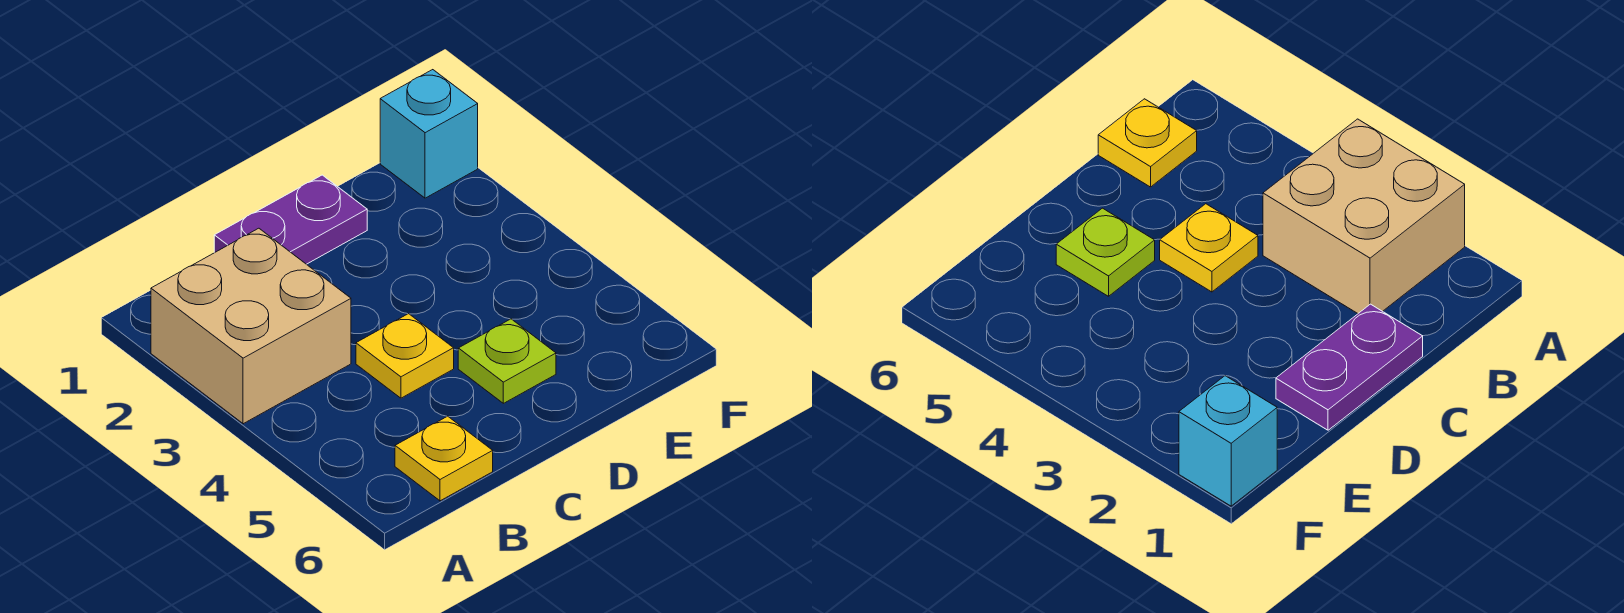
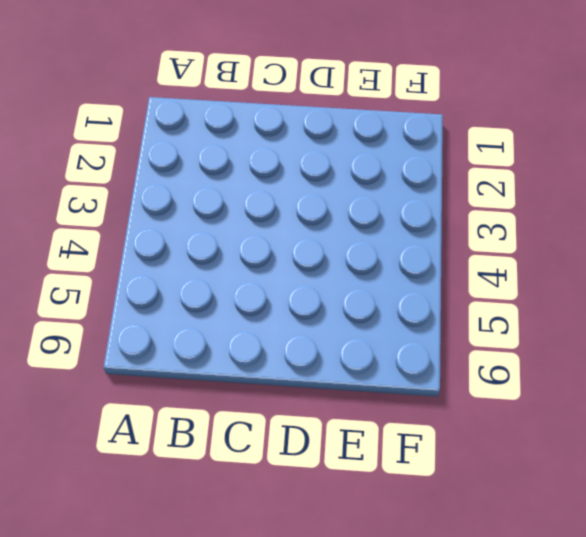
none -> tan 2x2 brick [151,228,351,424]
none -> yellow 1x1 plate [395,416,493,501]

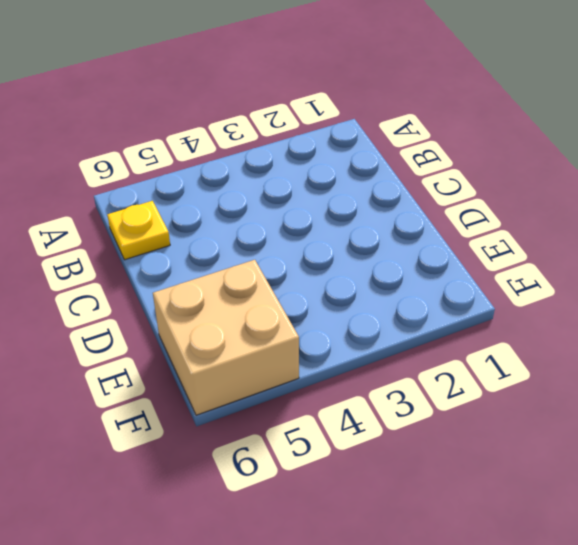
tan 2x2 brick [153,260,299,415] -> tan 2x2 brick moved to [151,228,351,424]
none -> purple 1x2 plate [214,175,367,264]
none -> yellow 1x1 plate [356,314,454,398]

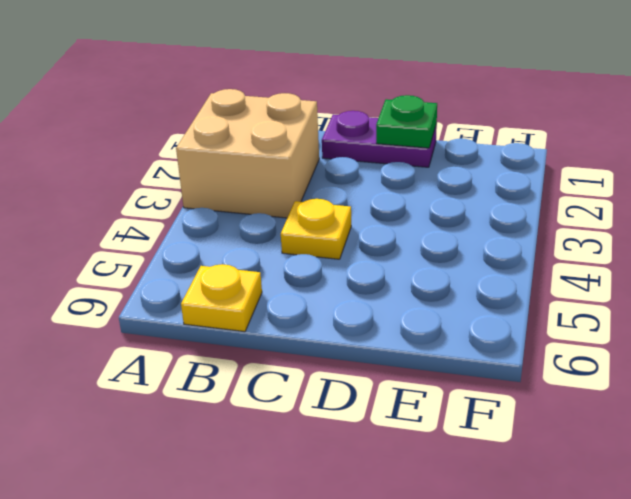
green 1x1 plate [376,95,437,148] -> none
none -> lime 1x1 plate [458,319,556,403]
none -> cyan 1x1 brick [380,70,478,198]

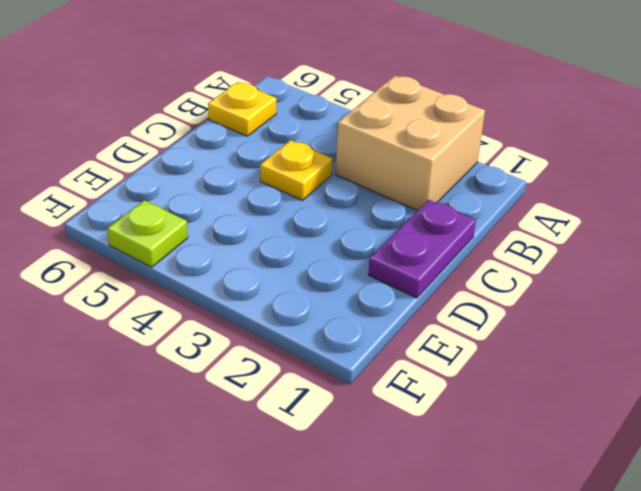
lime 1x1 plate [107,200,188,267] -> lime 1x1 plate moved to [458,319,556,403]
none -> cyan 1x1 brick [380,70,478,198]

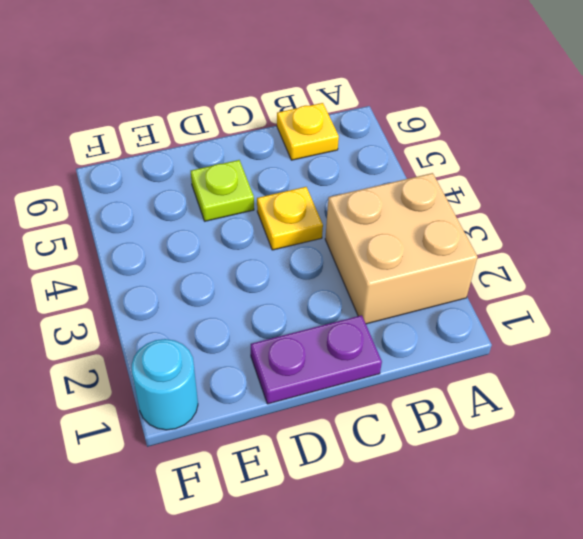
cyan 1x1 round brick [132,339,198,430] -> cyan 1x1 brick [380,70,478,198]

